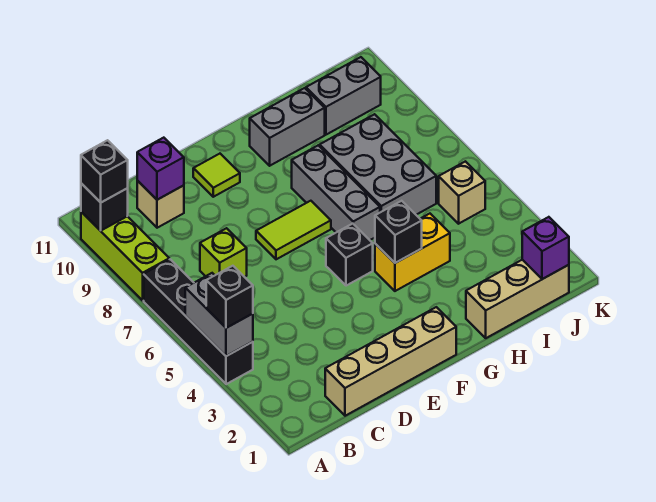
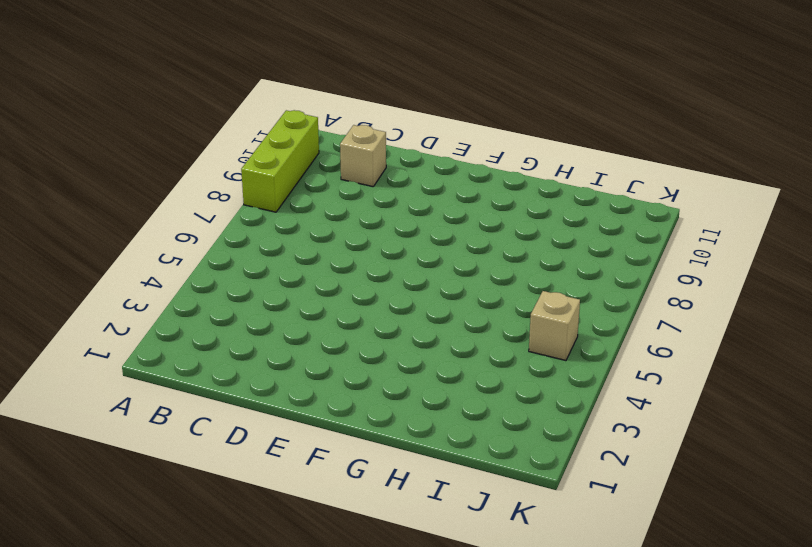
none -> black 1x4 brick [144,259,253,384]
none -> tan 1x4 brick [325,307,456,416]
none -> lime 1x1 brick [200,228,247,277]

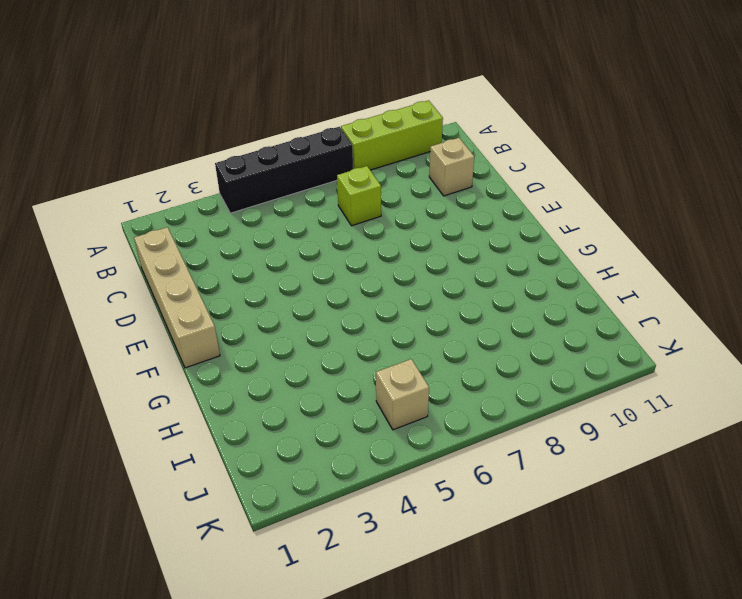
none -> lime 1x2 tile [256,201,331,259]
none -> lime 1x1 tile [193,154,240,197]
none -> black 1x1 brick [326,224,373,286]

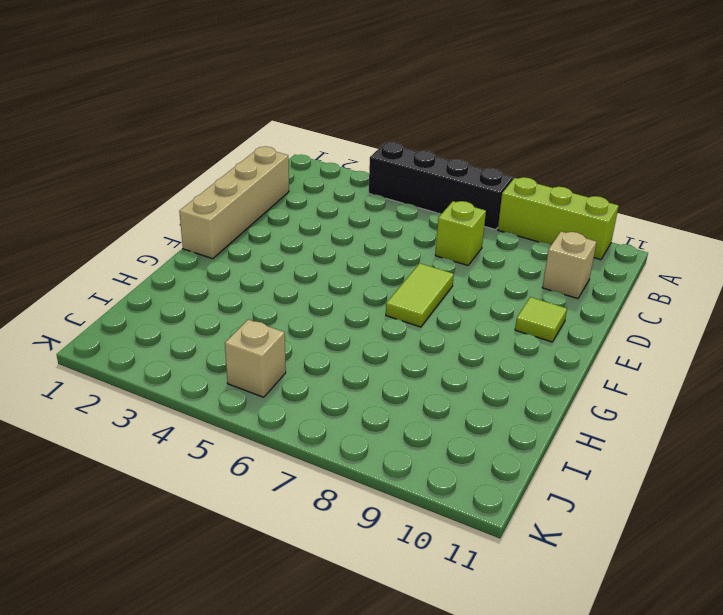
none -> black 1x1 brick [326,224,373,286]
none -> yellow 1x2 brick [375,214,450,291]
none -> grey 1x3 brick [292,145,380,240]

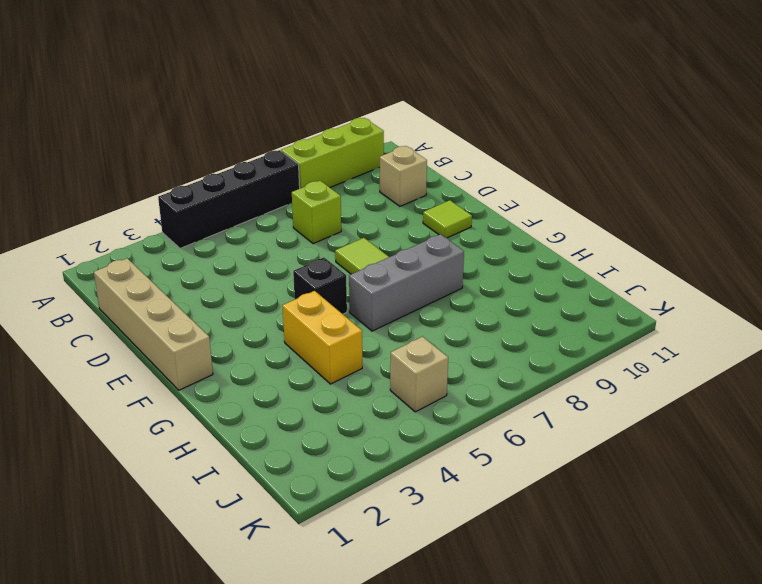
none -> grey 1x2 brick [250,88,325,166]
none -> tan 1x3 brick [466,260,569,338]
none -> grey 2x3 brick [320,114,436,215]

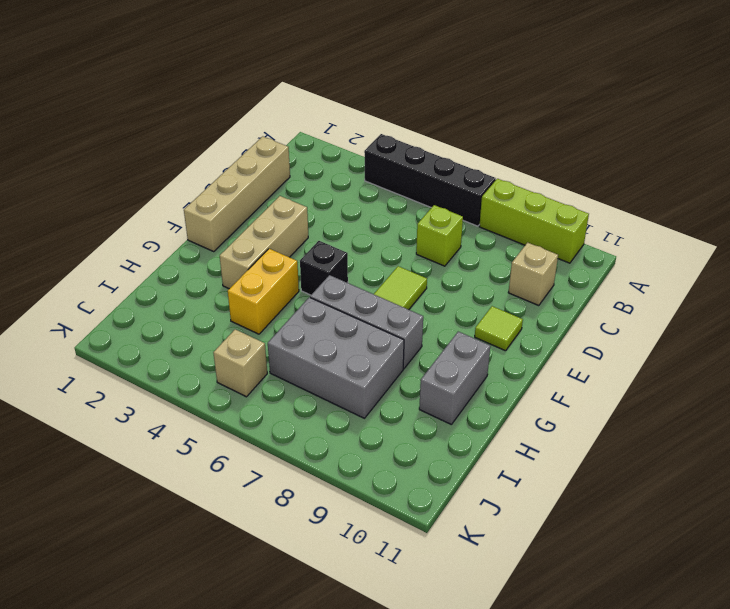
tan 1x3 brick [220,196,308,289] -> tan 1x3 brick moved to [466,260,569,338]
none -> grey 1x2 brick [306,57,381,135]
none -> grey 1x2 brick [185,273,253,356]
none -> black 1x1 brick [81,183,128,231]

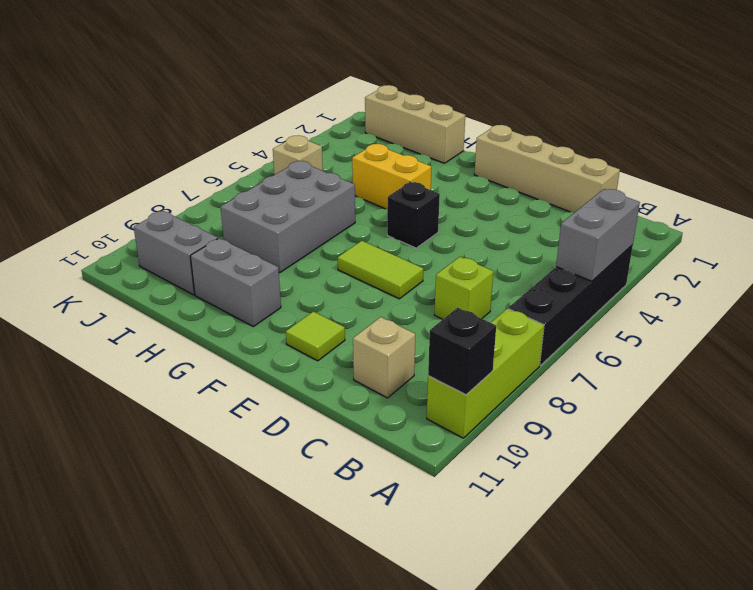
none -> grey 1x3 brick [292,145,380,240]
none -> purple 1x1 brick [137,138,184,200]
none -> black 1x1 brick [375,201,422,263]

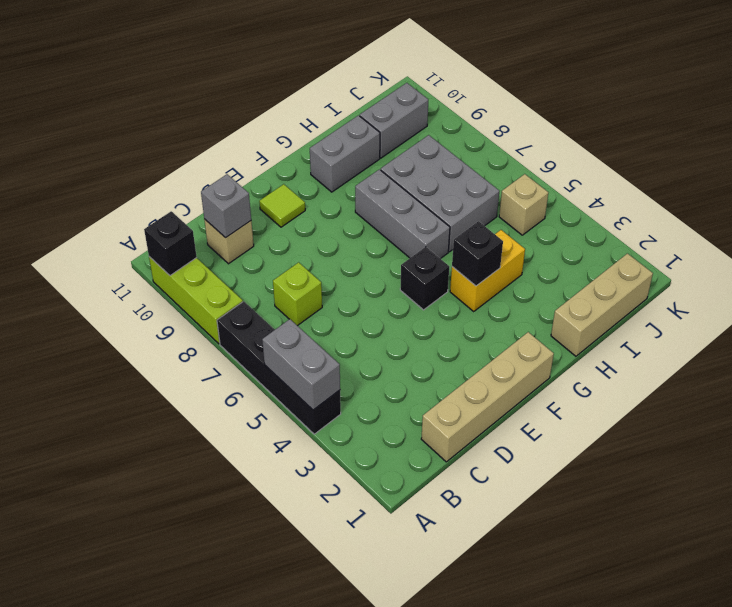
grey 1x1 brick [201,174,251,238] -> purple 1x1 brick [137,138,184,200]
none -> lime 1x2 tile [256,201,331,259]
none -> purple 1x1 brick [522,217,569,279]
none -> black 1x1 brick [206,266,253,328]

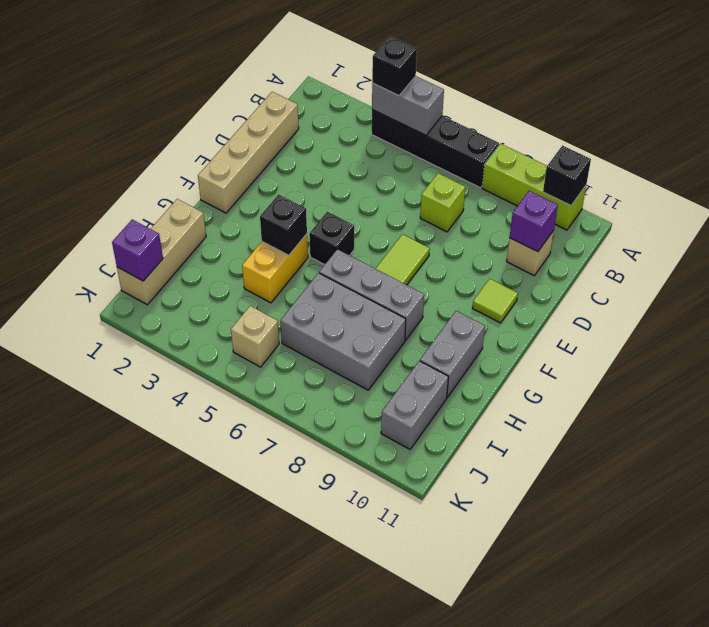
none -> black 1x1 brick [81,140,128,202]

